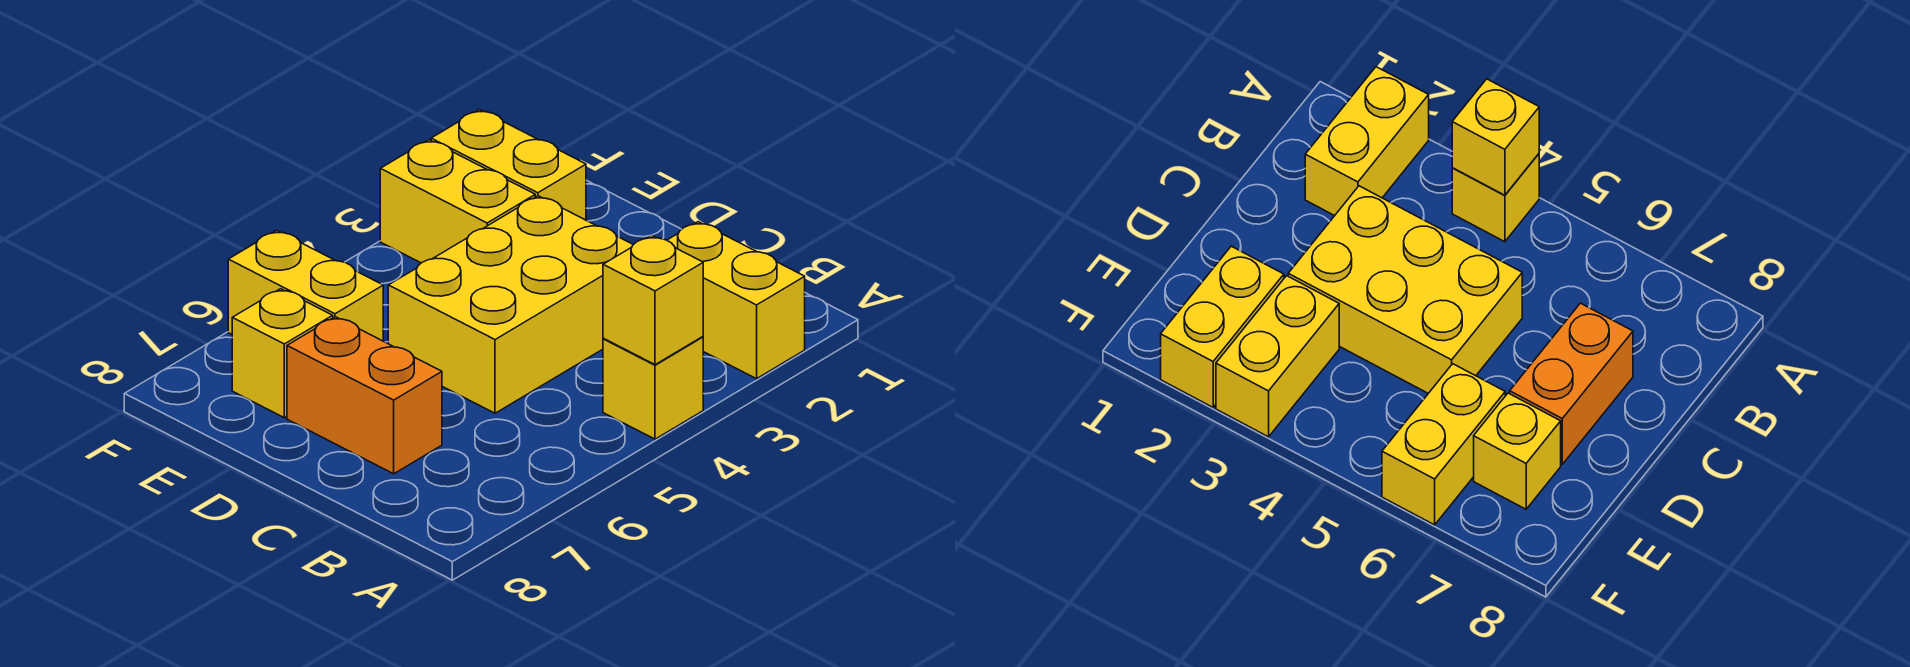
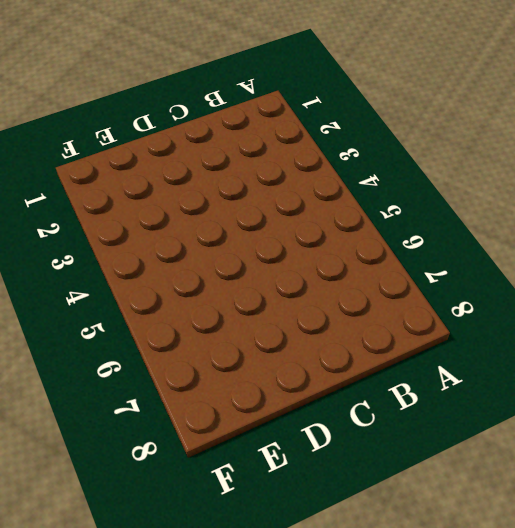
none -> yellow 1x2 brick [667,222,805,379]
none -> yellow 1x1 brick [603,337,703,439]

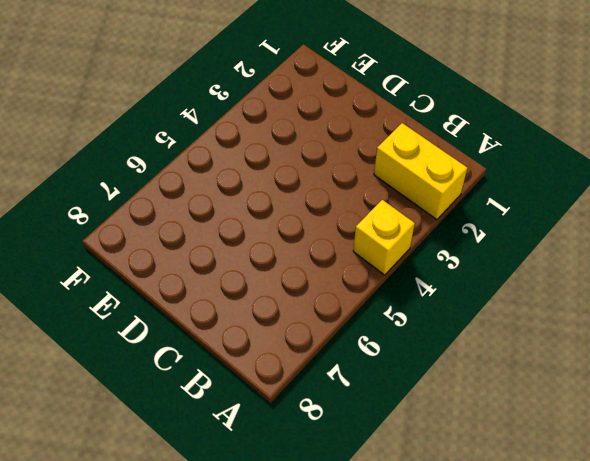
none -> yellow 2x3 brick [388,196,633,413]
none -> orange 1x2 brick [287,317,442,474]

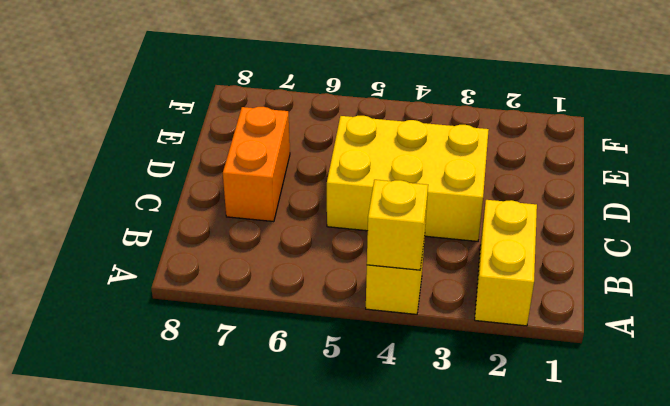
none -> yellow 1x2 brick [431,110,586,220]
none -> yellow 1x2 brick [380,140,535,263]

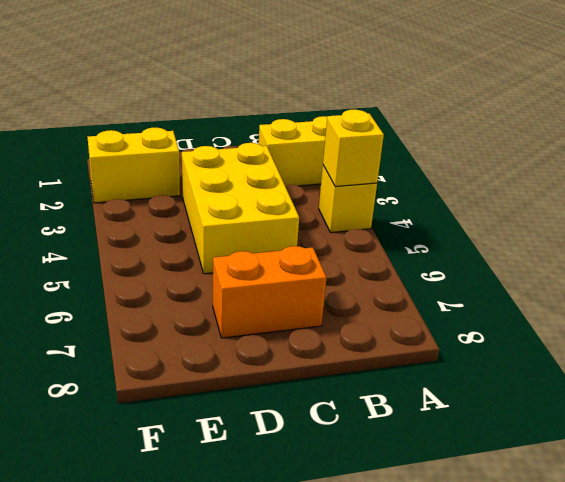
none -> yellow 1x2 brick [380,140,535,263]
none -> yellow 1x2 brick [228,230,383,341]

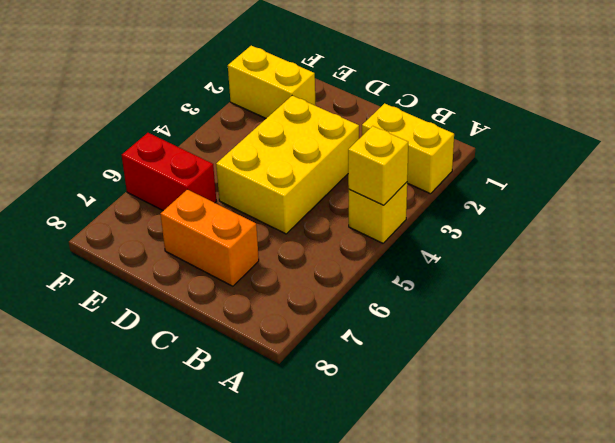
red 1x2 brick [122,133,216,211] -> yellow 1x2 brick [228,230,383,341]
none -> yellow 1x2 brick [380,140,535,263]
none -> yellow 1x1 brick [232,289,333,418]

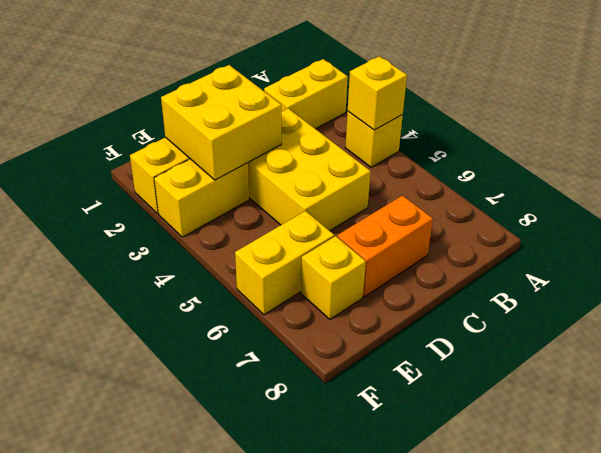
yellow 2x2 brick [161,65,281,180] -> none

